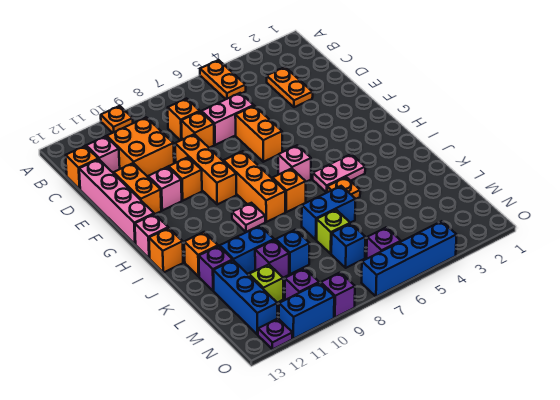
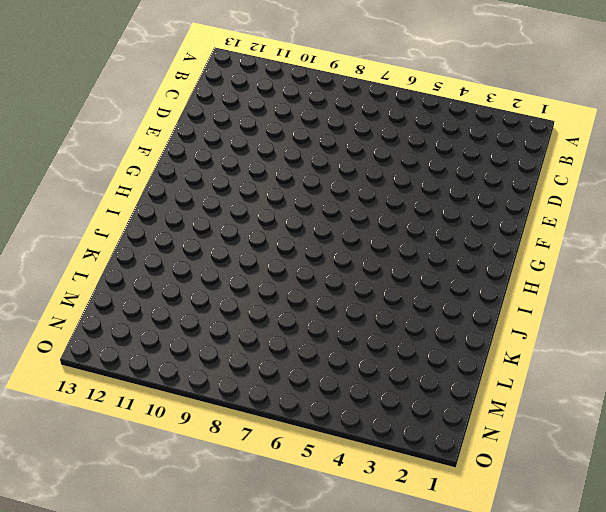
none -> orange 1x2 plate [200,60,246,99]
none -> orange 1x1 plate [101,106,133,133]
none -> orange 1x2 plate [267,67,313,107]
none -> orange 1x1 brick [168,99,200,141]

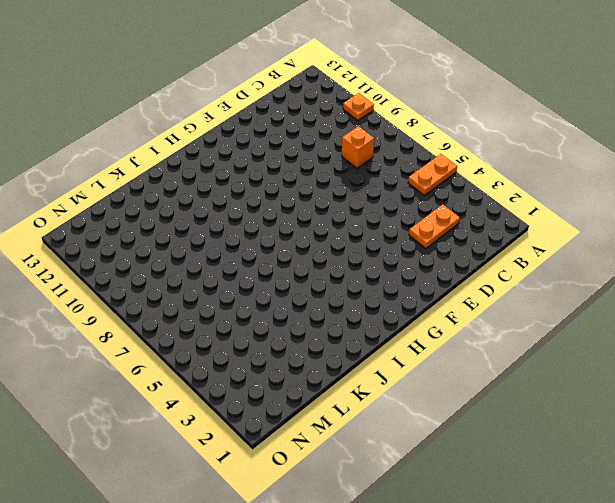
none -> orange 2x2 brick [107,117,174,177]
none -> pink 1x1 brick [86,136,120,173]
none -> orange 1x1 brick [66,146,98,189]
none -> pink 1x2 brick [201,93,254,145]

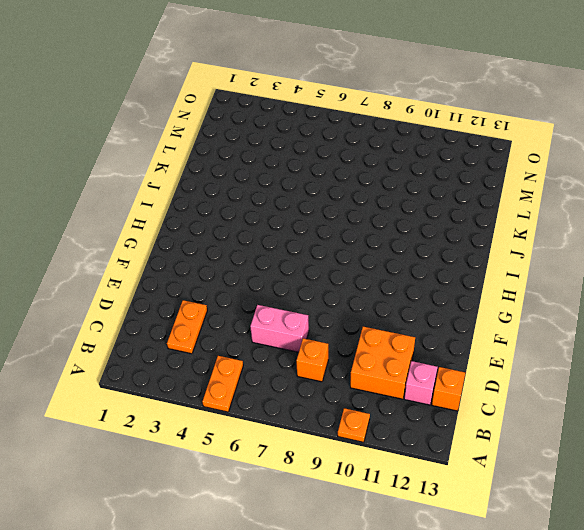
none -> orange 1x1 brick [181,112,214,148]
none -> pink 1x4 brick [79,159,154,244]
none -> orange 1x2 brick [235,106,282,162]
none -> orange 1x3 brick [175,134,236,204]

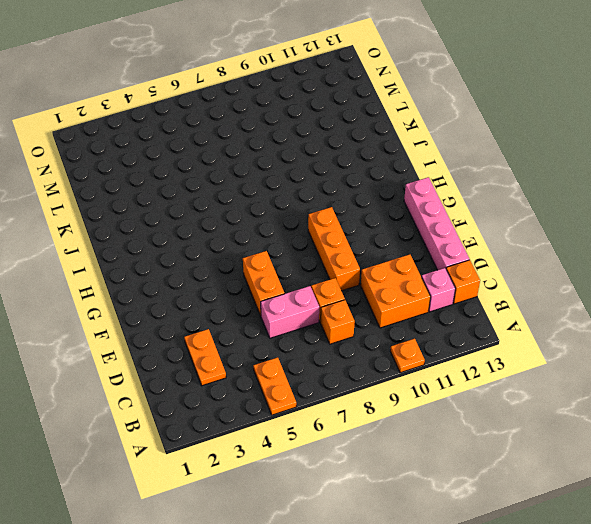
none -> orange 1x2 brick [114,163,161,214]
none -> orange 1x1 brick [169,157,202,200]
none -> pink 1x1 brick [148,167,182,210]
none -> orange 1x3 brick [224,151,285,222]

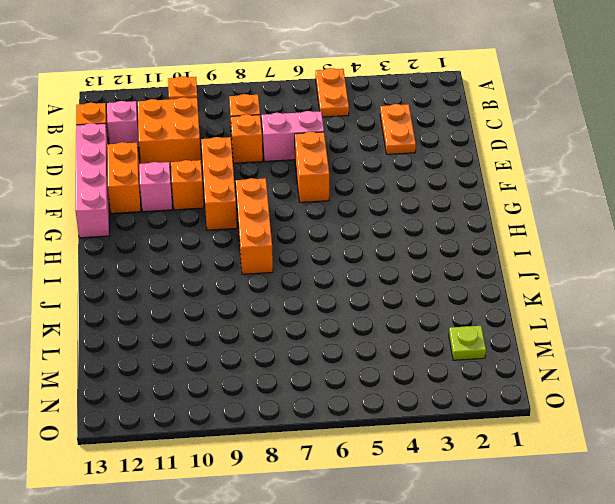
lime 1x1 plate [449,326,486,360] -> none
none -> pink 1x1 brick [278,145,311,182]
none -> pink 1x1 brick [135,214,168,258]
none -> pink 1x2 plate [313,154,365,192]
none -> orange 1x1 brick [273,168,306,212]

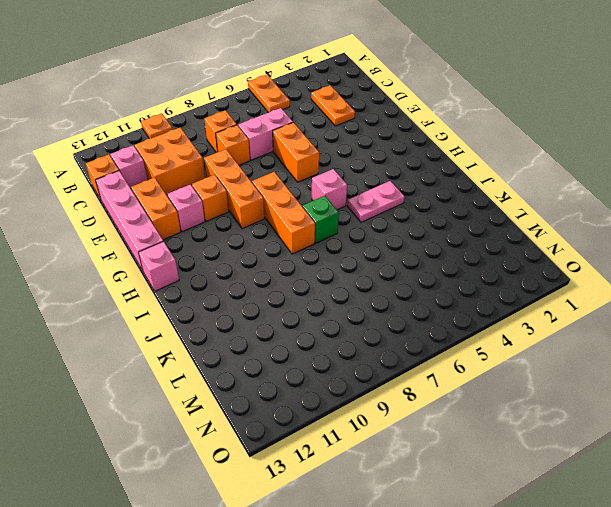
green 1x1 brick [303,196,339,243] -> orange 1x1 brick [273,168,306,212]
none -> pink 1x1 plate [232,203,265,232]
none -> orange 1x1 brick [149,228,183,273]
none -> orange 1x1 plate [327,177,360,199]
none -> orange 1x1 brick [184,232,218,276]

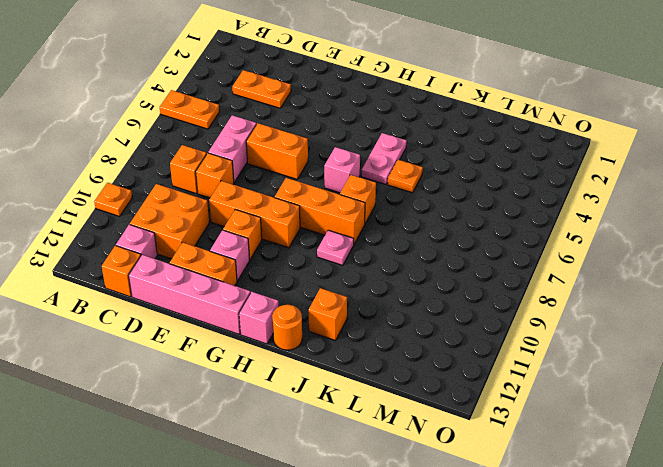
orange 1x1 round brick [272,305,302,350] -> orange 1x1 brick [149,228,183,273]
none -> blue 1x2 brick [302,186,355,240]
none -> blue 1x2 brick [220,226,274,274]
none -> purple 1x1 brick [199,246,233,291]
none -> lime 1x1 brick [317,210,350,254]

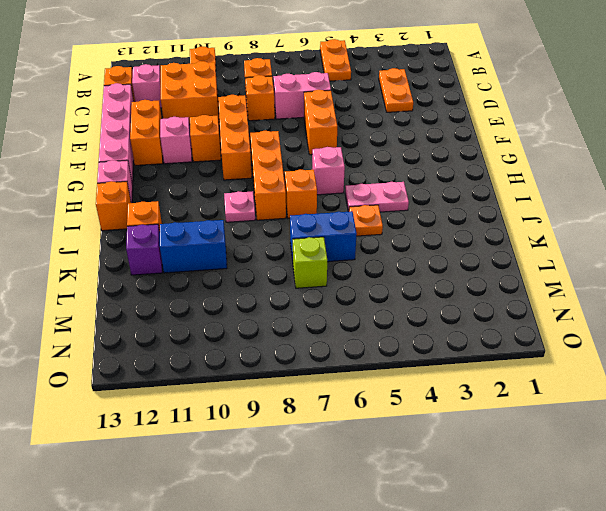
none -> blue 1x1 brick [276,230,310,274]
none -> purple 1x1 brick [255,240,289,278]
none -> blue 1x3 brick [213,260,277,335]
none -> blue 1x1 brick [331,223,365,268]

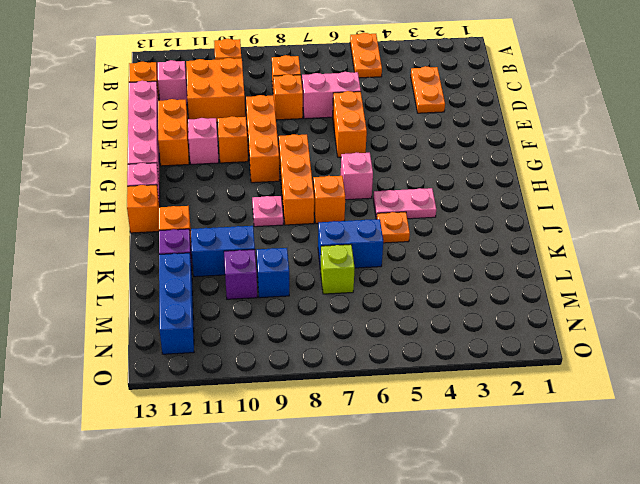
none -> blue 1x1 brick [331,223,365,268]
none -> lime 1x1 brick [249,264,283,303]
none -> purple 1x1 brick [367,227,401,259]
none -> purple 1x1 brick [285,268,319,300]

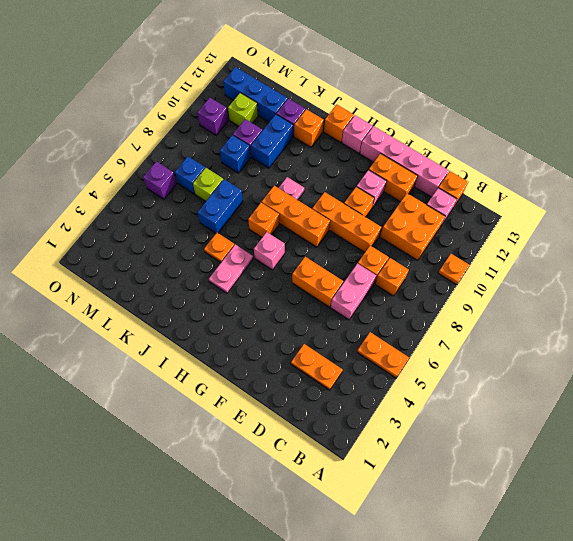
none -> blue 1x4 brick [362,221,457,297]
none -> purple 1x1 brick [321,272,355,318]
none -> blue 1x2 brick [279,283,334,339]
none -> purple 1x1 plate [258,318,292,349]

